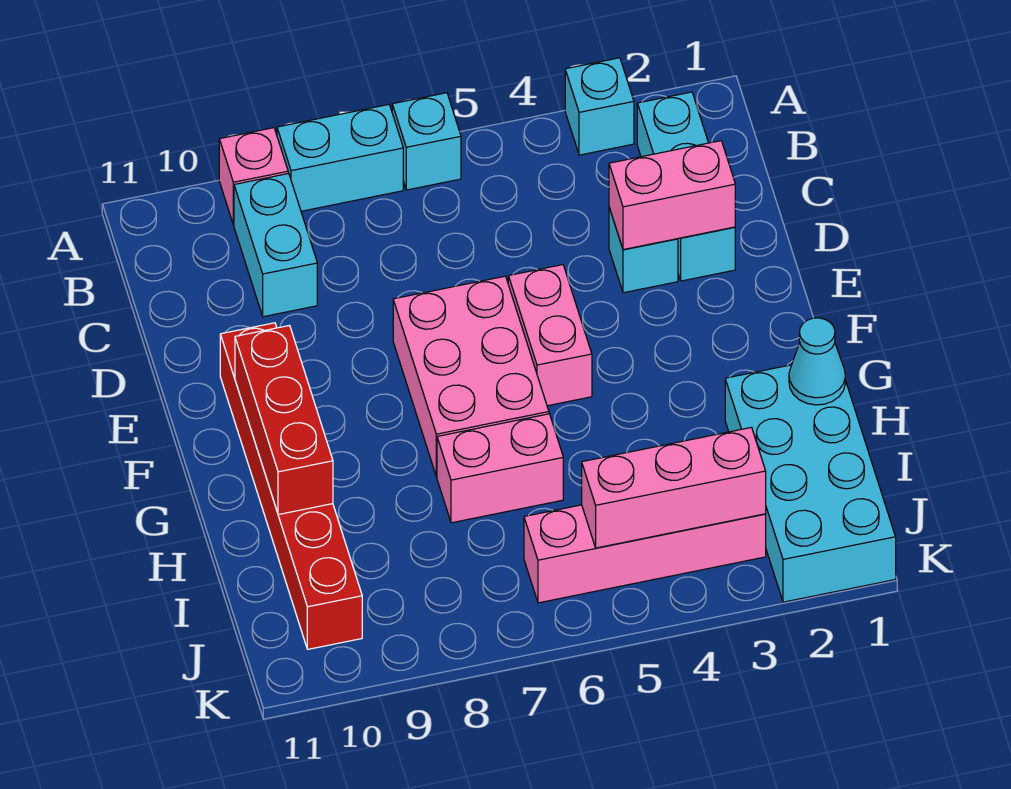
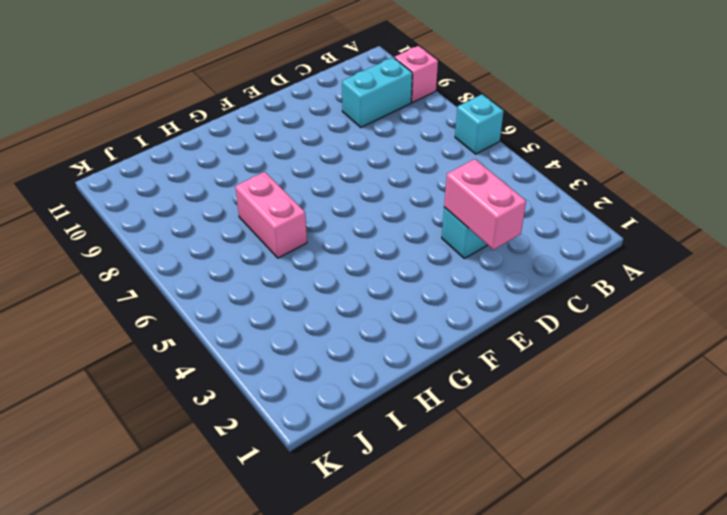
none -> cyan 1x1 brick [565,58,634,155]
none -> cyan 1x2 brick [277,105,403,211]
none -> cyan 1x3 brick [637,92,735,281]

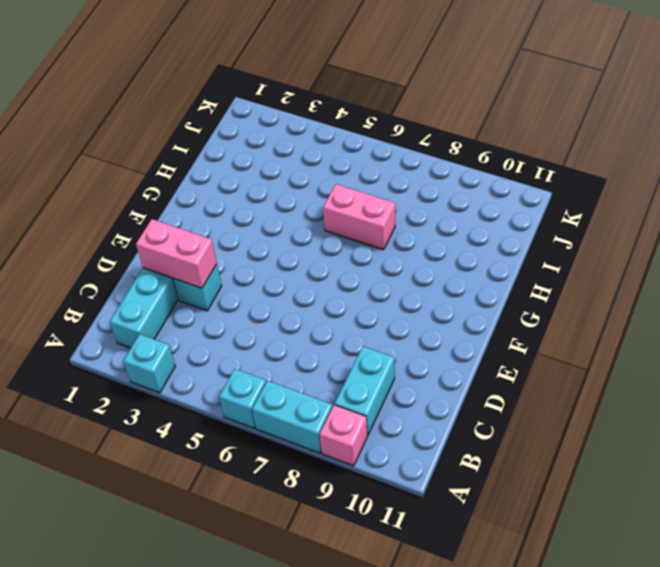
none -> pink 1x2 brick [508,265,592,406]
none -> pink 2x3 brick [393,276,549,477]
none -> red 1x6 brick [220,323,362,649]

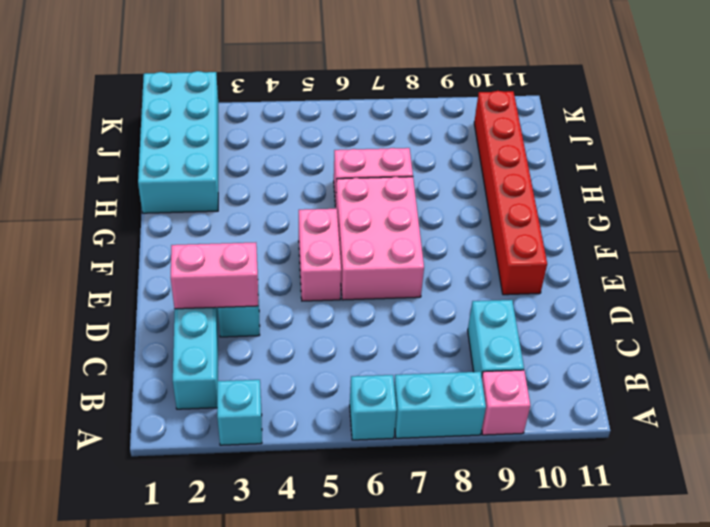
none -> pink 1x4 brick [524,505,766,603]
none -> red 1x3 brick [235,325,333,515]
none -> cyan 1x1 cone [789,318,845,405]

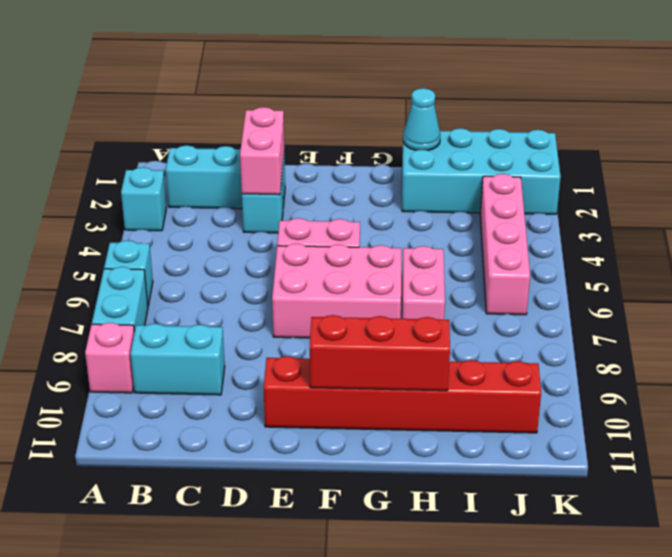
none -> pink 1x3 brick [582,427,766,548]

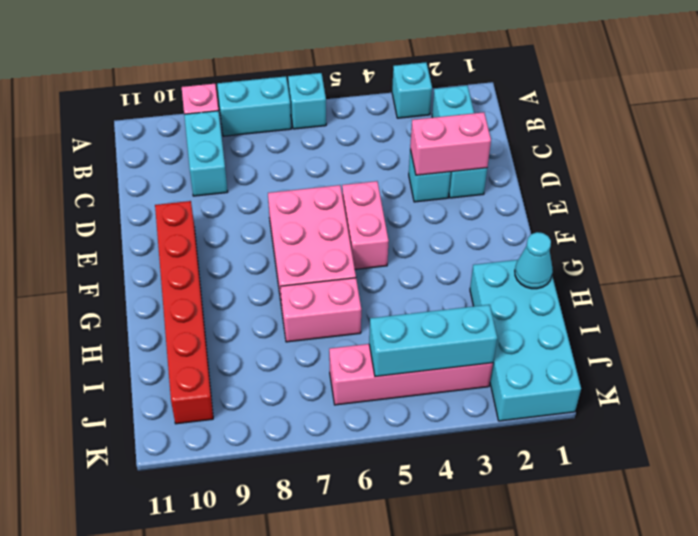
cyan 1x3 brick [369,305,497,377] -> pink 1x3 brick [582,427,766,548]
none -> red 1x3 brick [235,325,333,515]

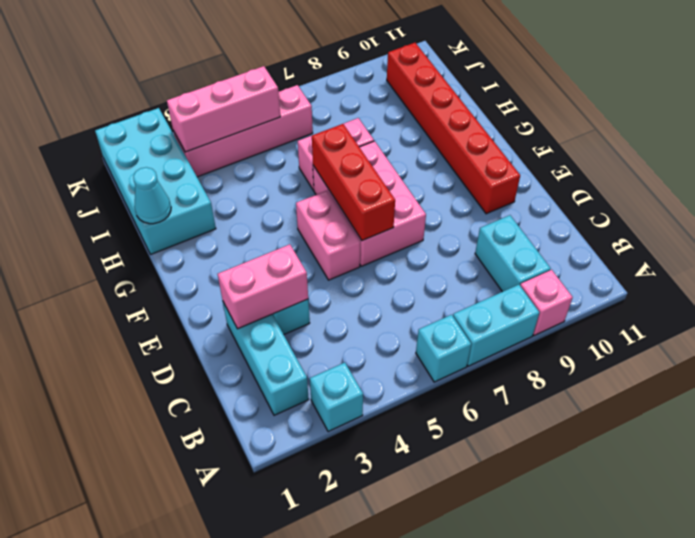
red 1x3 brick [312,124,395,241] -> red 1x3 brick moved to [235,325,333,515]

